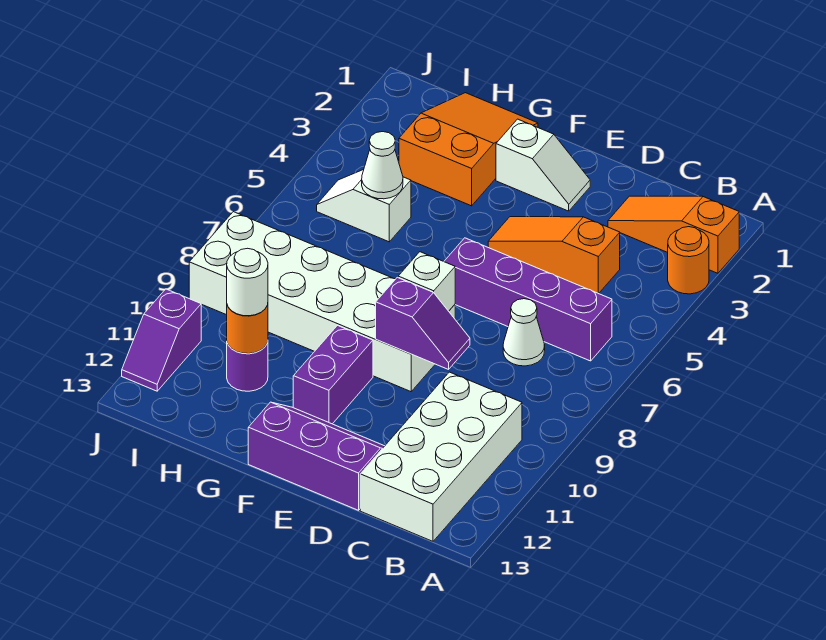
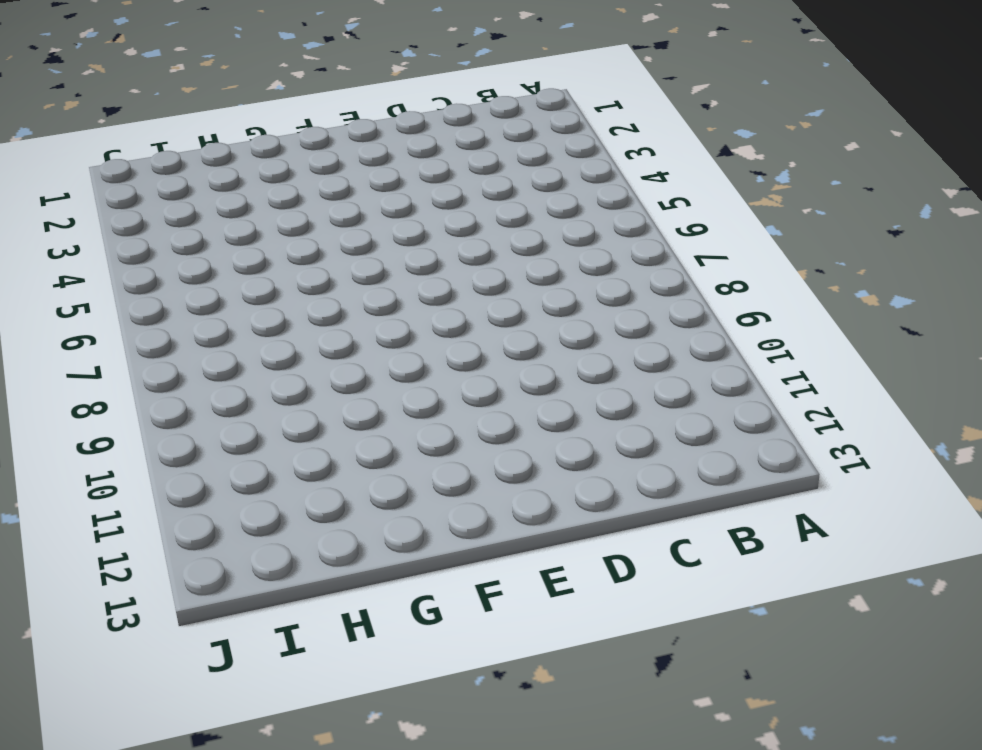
none -> orange 1x3 slope [608,196,739,273]
none -> orange 1x1 round brick [668,227,709,294]
none -> purple 1x4 brick [444,238,612,361]

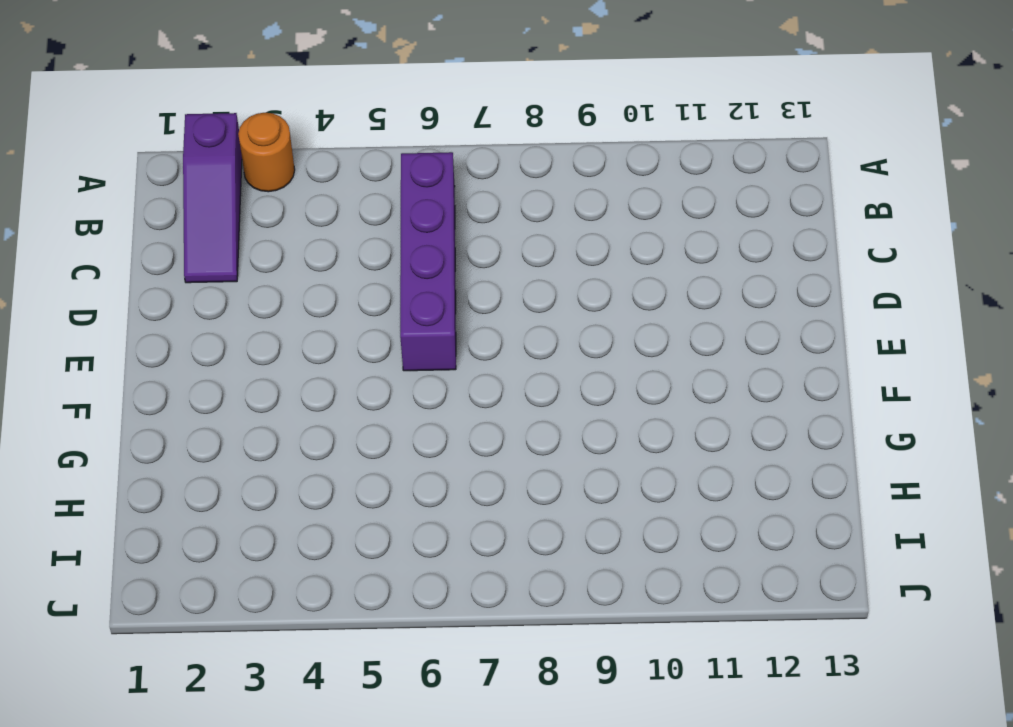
purple 1x3 slope [183,113,242,283] -> orange 1x3 slope [608,196,739,273]
none -> white 2x4 brick [360,372,522,541]
none -> orange 1x3 slope [488,217,620,294]
none -> white 1x1 cone [503,299,545,366]

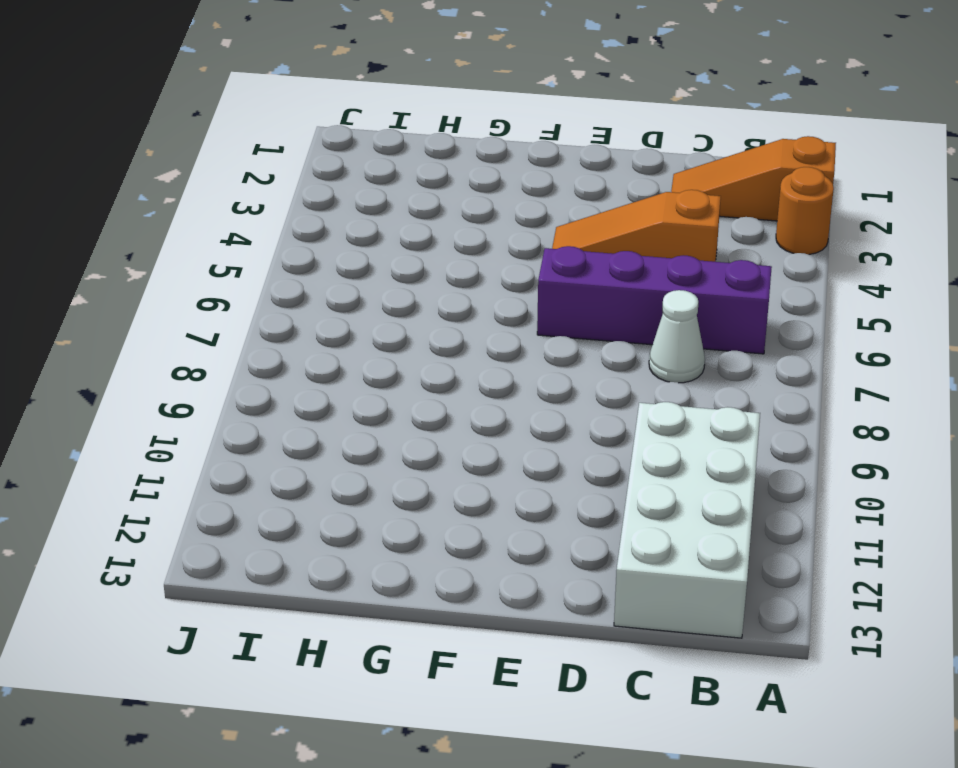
none -> purple 2x3 slope [248,402,384,510]
none -> white 1x2 slope [496,119,590,211]
none -> white 2x6 brick [189,212,455,392]

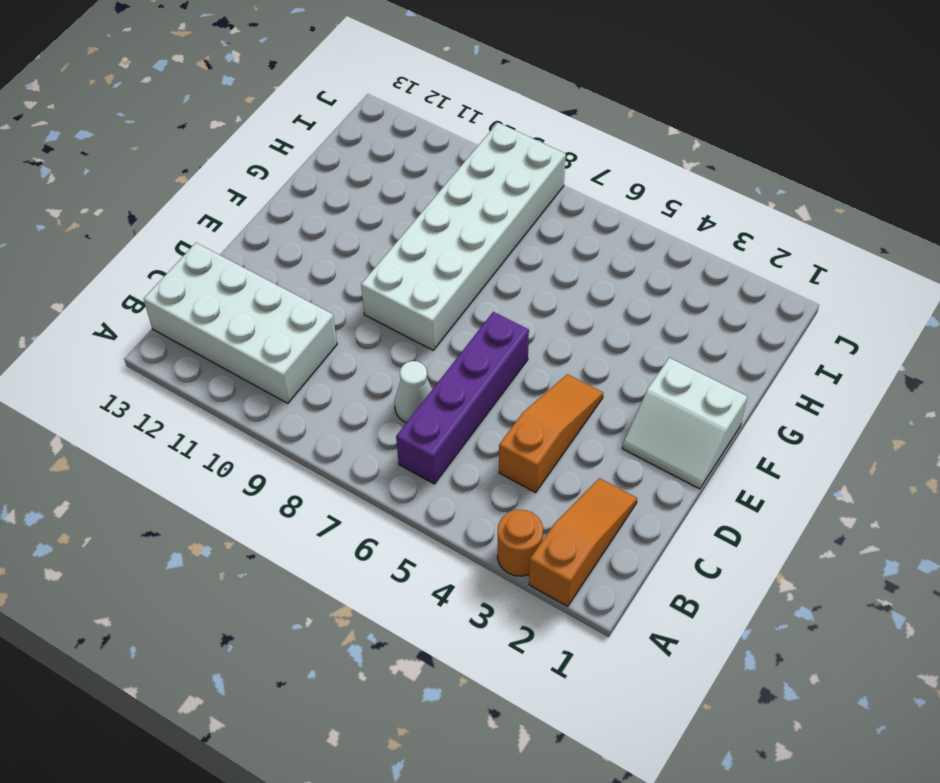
white 2x2 slope [622,358,748,489] -> white 1x2 slope [496,119,590,211]
none -> purple 2x3 slope [248,402,384,510]
none -> purple 1x2 brick [293,326,373,424]
none -> orange 2x3 slope [399,93,538,206]

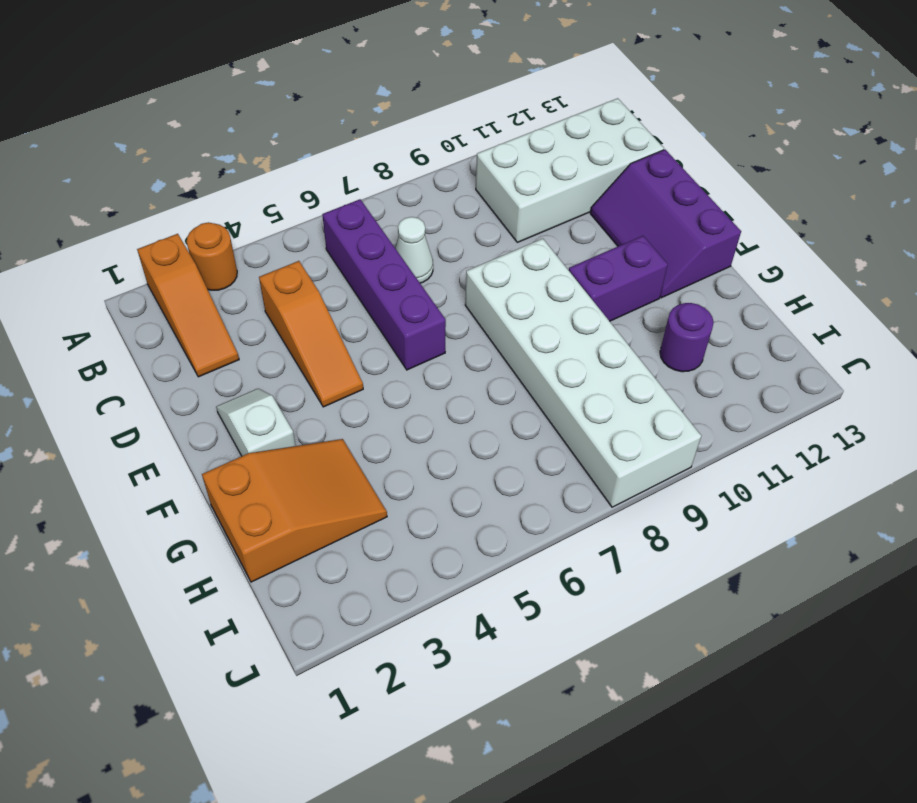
orange 2x3 slope [202,439,387,582] -> orange 2x3 slope turned to [399,93,538,206]
none -> white 1x2 slope [317,170,411,242]
none -> purple 1x2 slope [122,289,201,391]
none -> purple 1x2 slope [376,277,470,369]

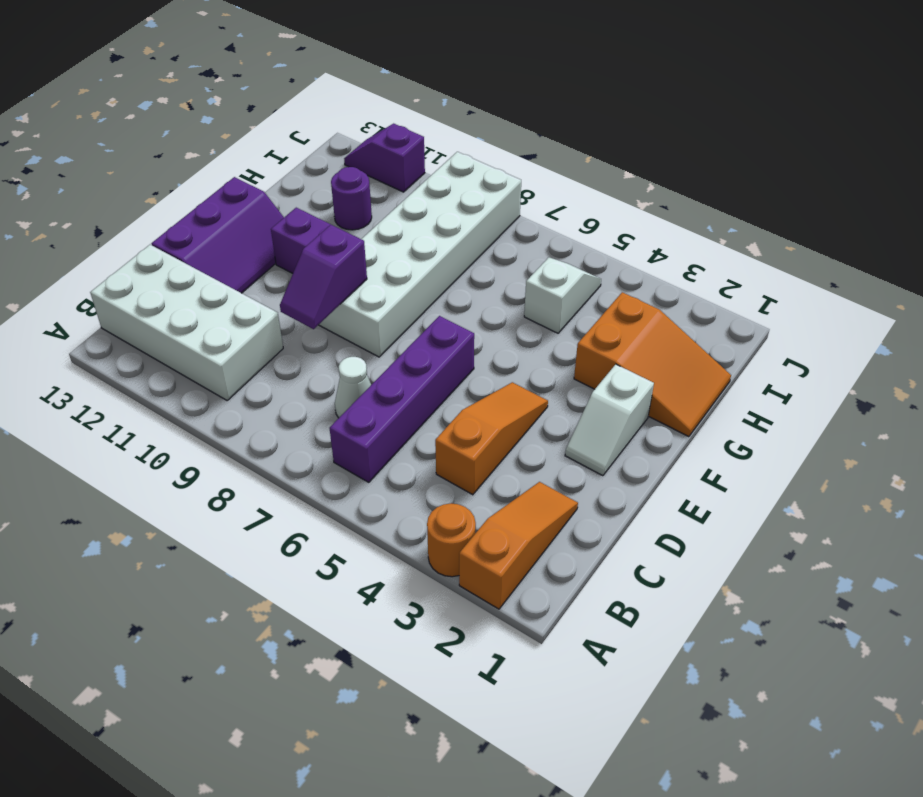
none -> white 1x1 brick [398,252,455,311]
none -> white 1x1 cone [362,132,403,199]
none -> orange 1x1 round brick [227,305,268,354]

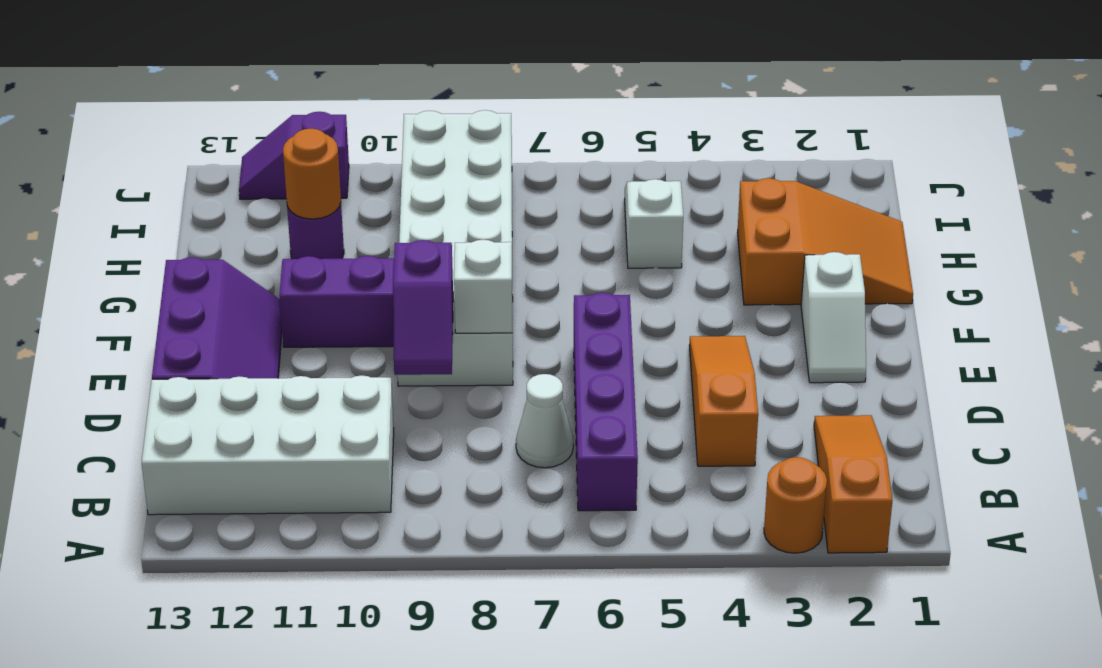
none -> white 1x1 cone [362,132,403,199]
none -> white 1x1 round brick [227,248,268,316]

